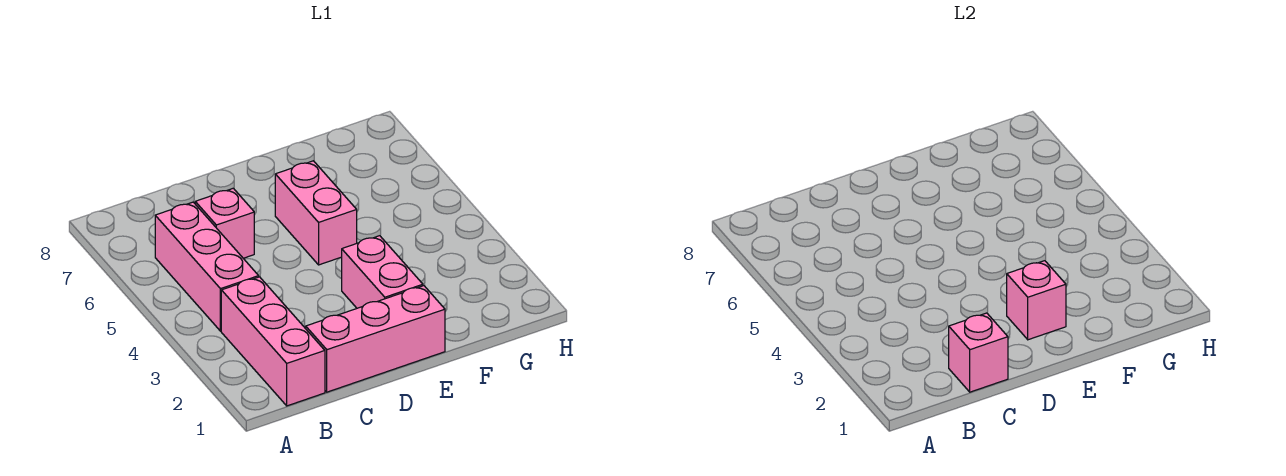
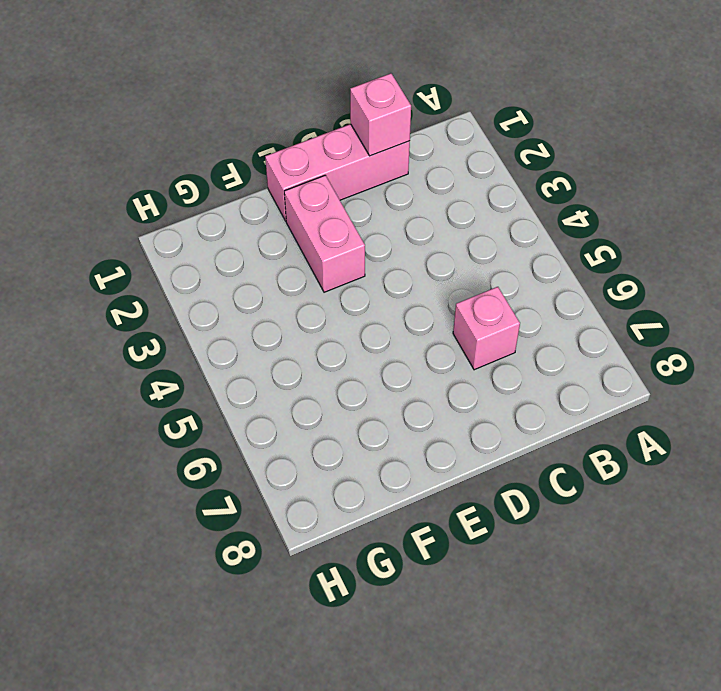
none -> pink 1x3 brick [221,277,325,406]
none -> pink 1x3 brick [155,202,259,331]

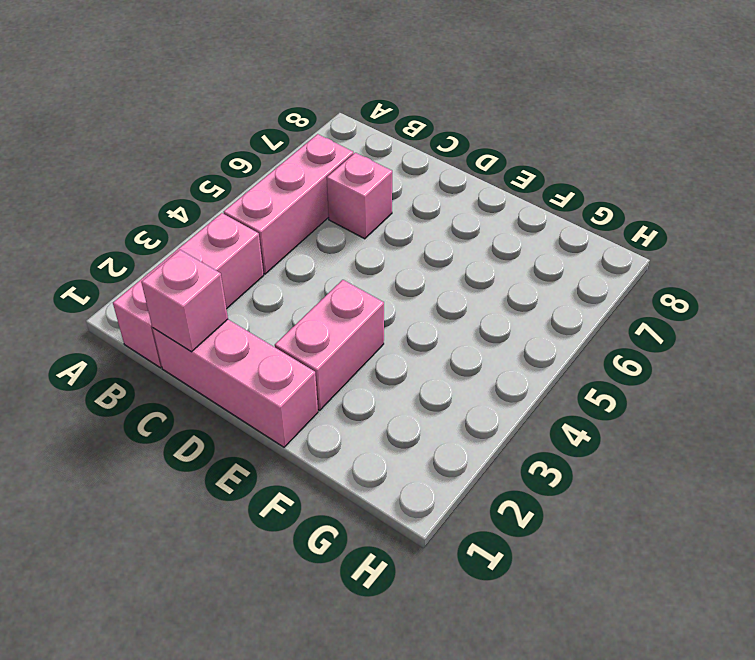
none -> pink 1x2 brick [275,161,357,265]
none -> pink 1x1 brick [1007,261,1066,340]

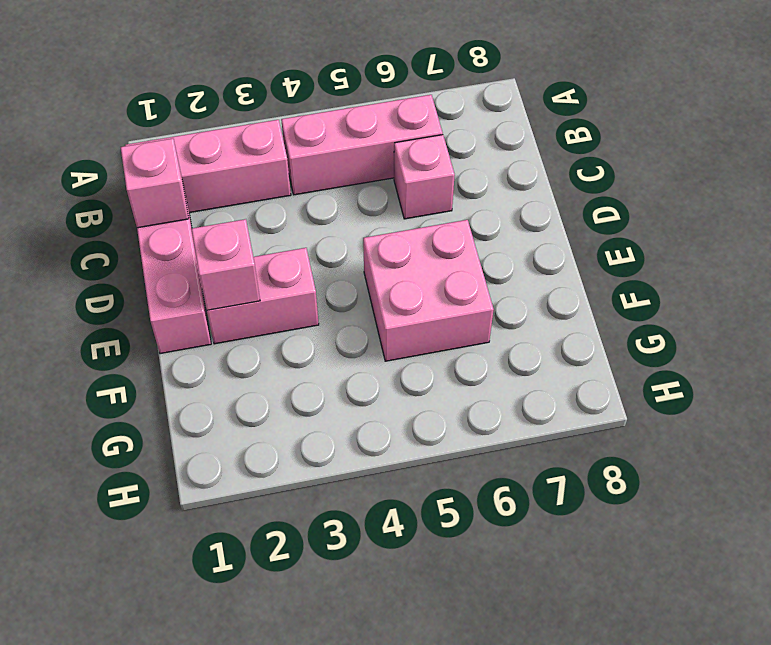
pink 2x2 brick [363,220,494,361] -> pink 1x2 brick [275,161,357,265]

